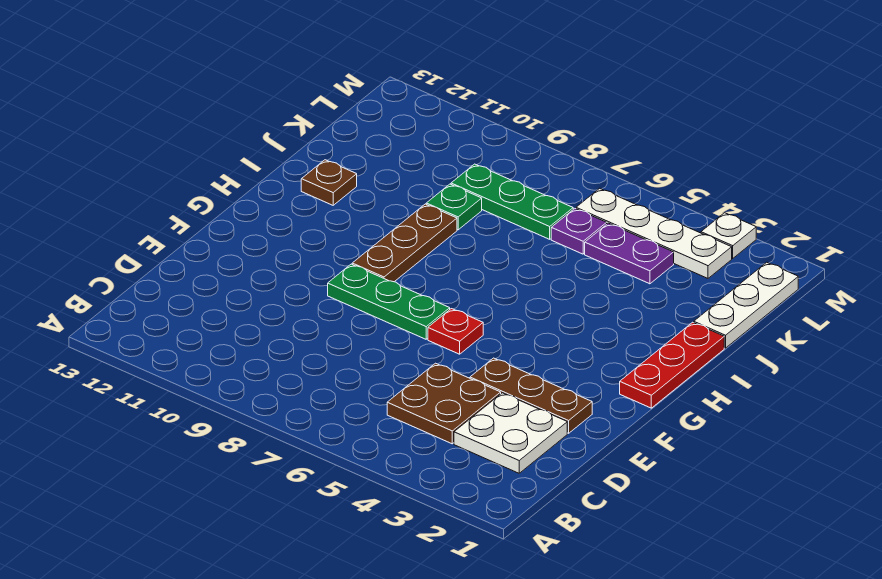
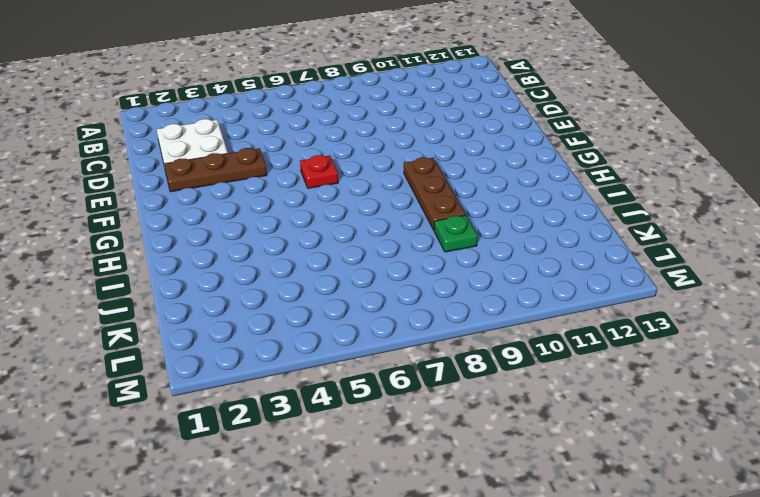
none -> brown 2x2 plate [387,363,501,444]
none -> green 1x3 plate [328,264,450,339]
none -> red 1x3 plate [620,322,724,408]

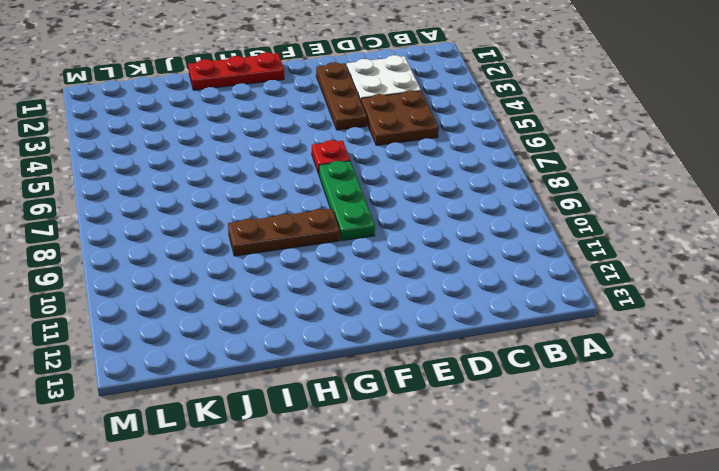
none -> brown 1x1 plate [301,160,357,205]
none -> white 1x3 plate [694,262,798,348]
none -> green 1x1 plate [426,184,482,230]

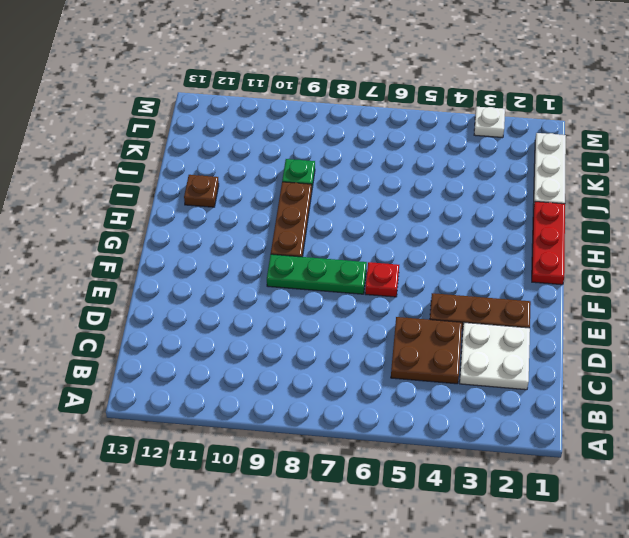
none -> purple 1x2 plate [585,223,674,284]
none -> purple 1x1 plate [551,209,607,254]
none -> green 1x3 plate [451,164,573,239]

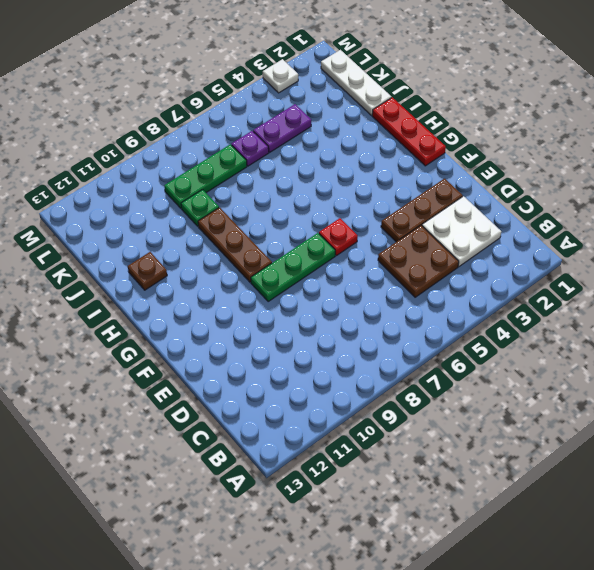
none -> white 1x4 plate [576,188,732,278]

